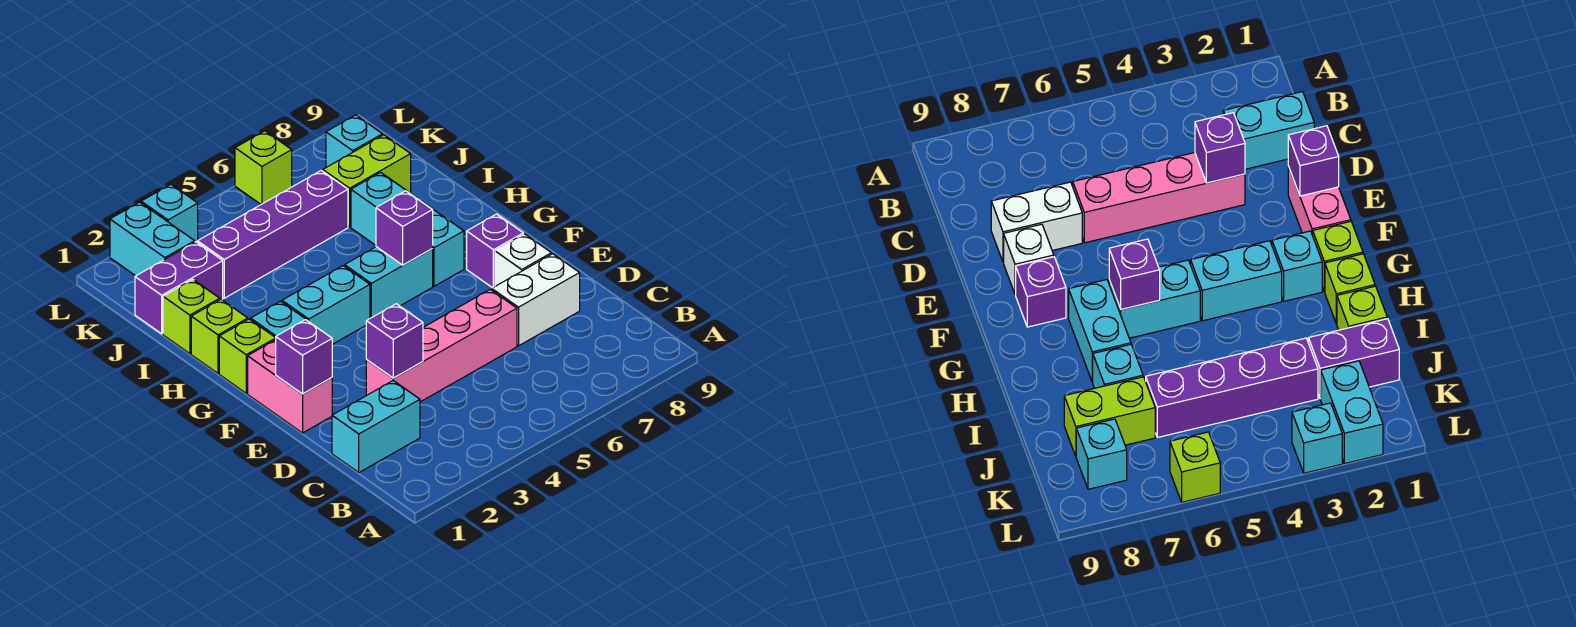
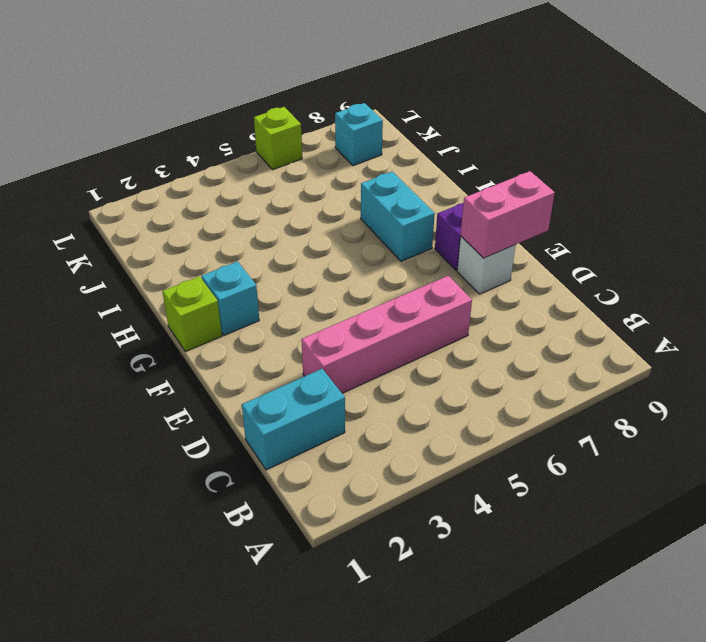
pink 1x2 brick [461,171,555,258] -> pink 1x2 brick turned to [248,340,332,433]
none -> white 1x2 brick [492,254,580,346]
none -> cyan 1x2 brick [282,266,370,344]
none -> cyan 1x2 brick [345,247,433,318]

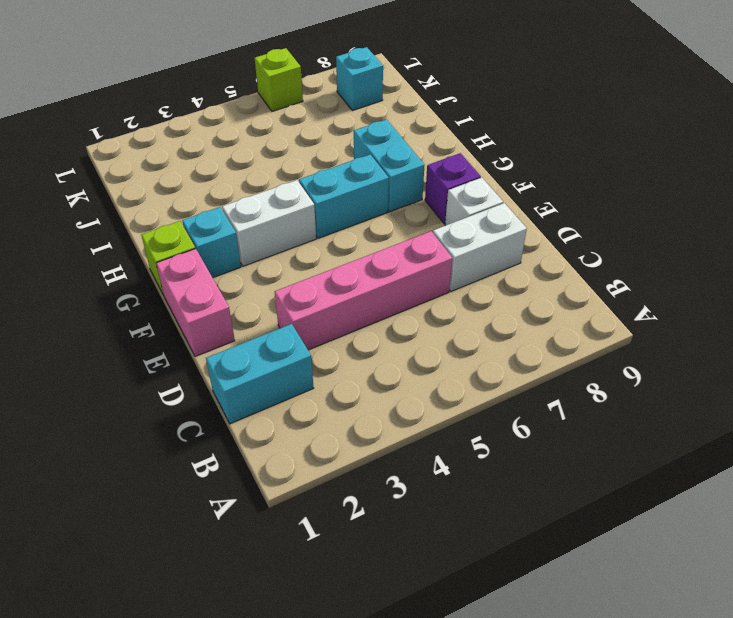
white 1x2 brick [222,180,316,266] -> cyan 1x2 brick [282,266,370,344]
none -> lime 1x1 brick [191,299,248,373]
none -> lime 1x1 brick [163,280,220,354]
none -> cyan 1x1 brick [351,172,406,245]

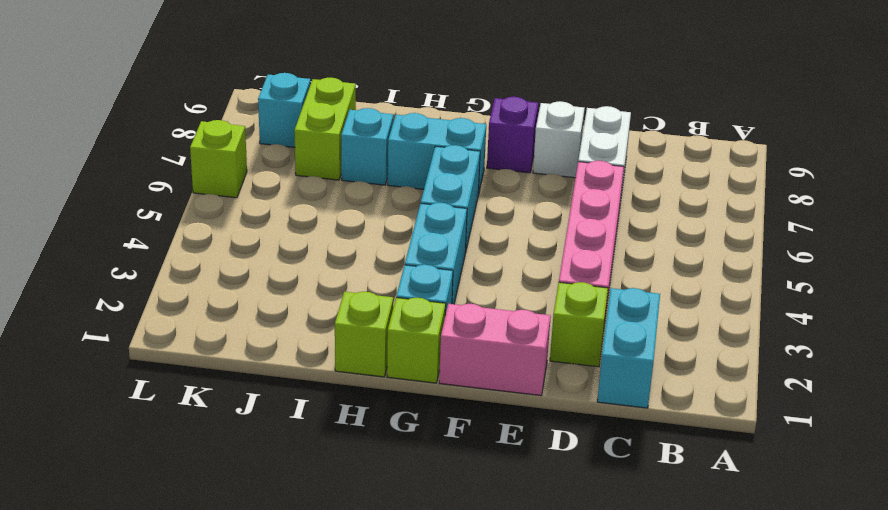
lime 1x1 brick [550,282,608,367] -> lime 1x1 brick moved to [163,280,220,354]
none -> purple 1x2 brick [135,242,223,334]
none -> purple 1x4 brick [198,171,348,298]
none -> cyan 1x2 brick [110,202,195,276]

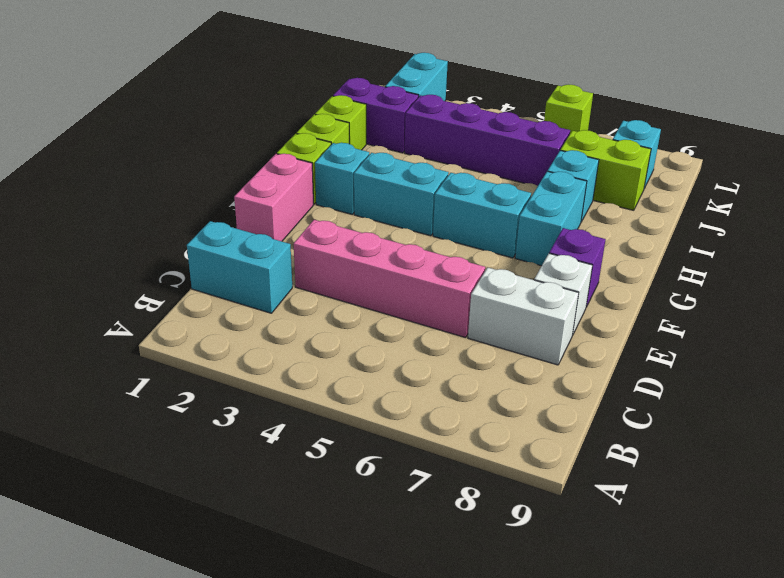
none -> cyan 1x1 brick [141,184,198,242]
none -> purple 1x1 brick [366,304,423,378]
none -> purple 1x1 brick [276,320,332,394]

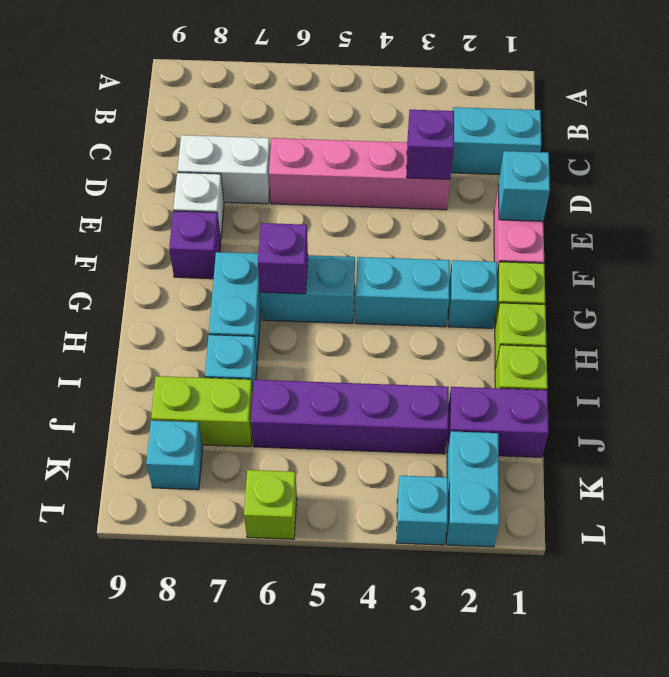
cyan 1x1 brick [499,151,550,221] -> purple 1x1 brick [276,320,332,394]

